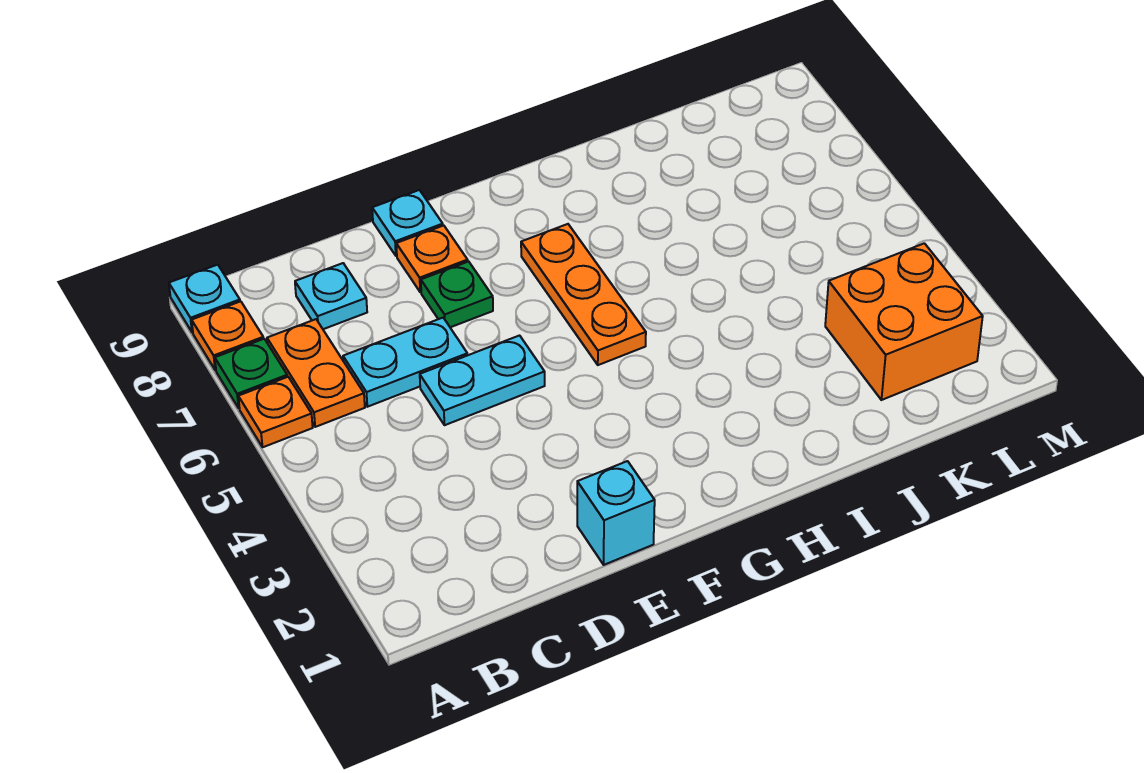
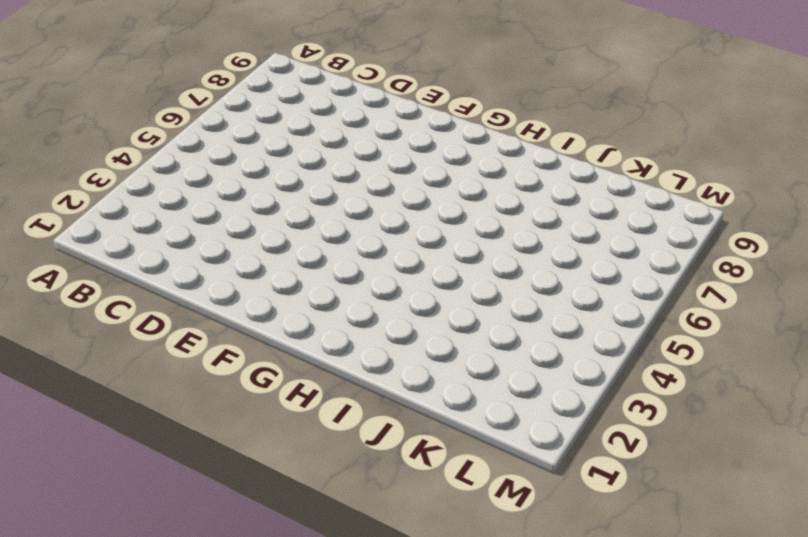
none -> orange 1x1 plate [238,377,313,447]
none -> green 1x1 plate [215,339,287,408]
none -> orange 1x1 plate [192,301,263,370]

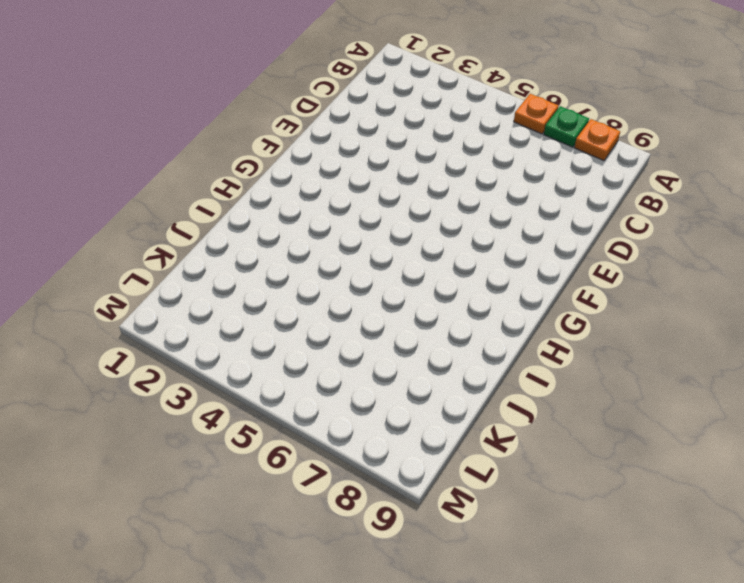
none -> cyan 1x1 plate [169,265,240,333]
none -> orange 1x2 plate [267,319,365,427]
none -> cyan 1x2 plate [343,318,468,407]

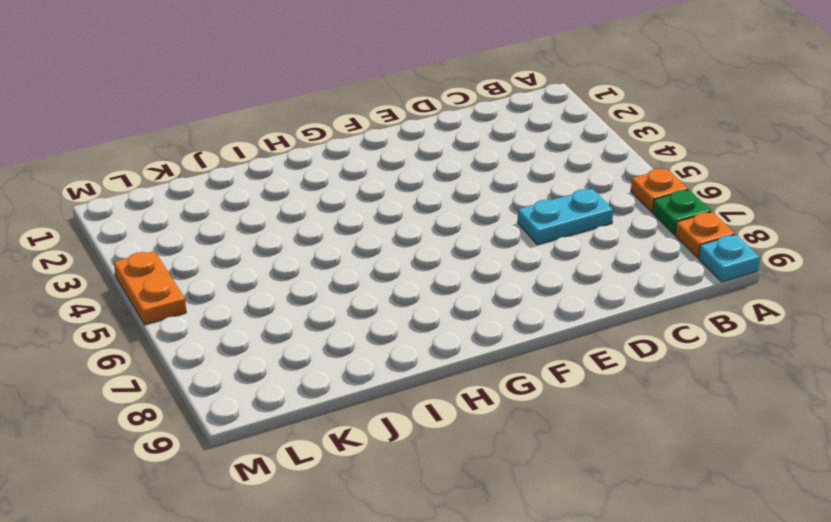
orange 1x2 plate [114,251,186,324] -> orange 1x2 plate moved to [267,319,365,427]
none -> cyan 1x1 plate [295,263,367,329]
none -> cyan 1x2 plate [420,336,545,425]
none -> cyan 1x1 brick [577,461,655,565]

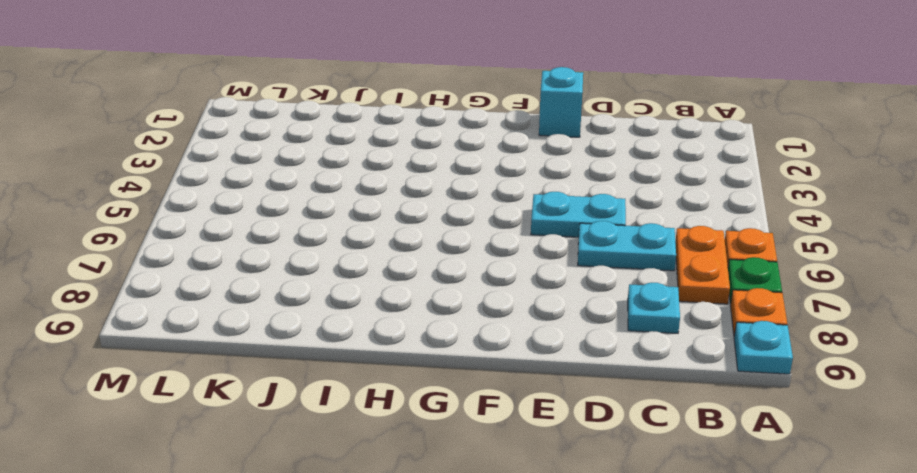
none -> green 1x1 plate [421,261,493,327]
none -> orange 1x1 plate [396,225,468,292]
none -> cyan 1x1 plate [372,190,443,256]

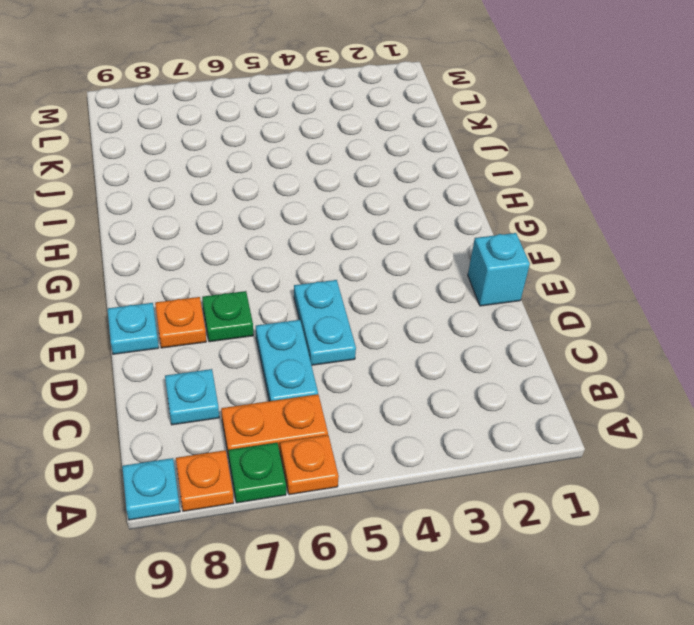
none -> orange 1x3 plate [521,224,646,365]
none -> orange 2x2 brick [825,243,983,400]

